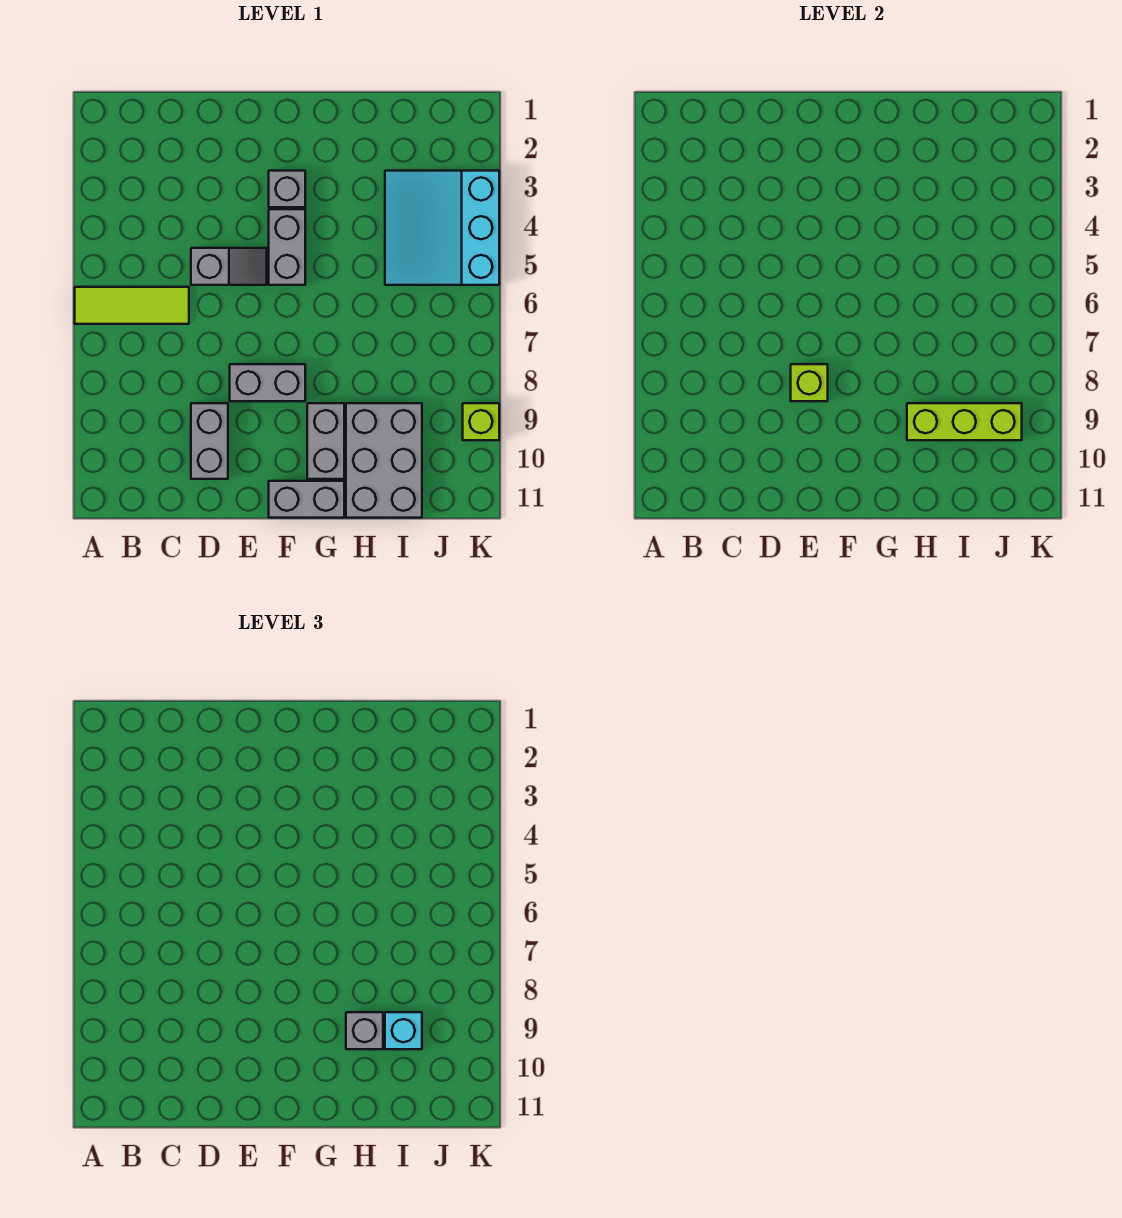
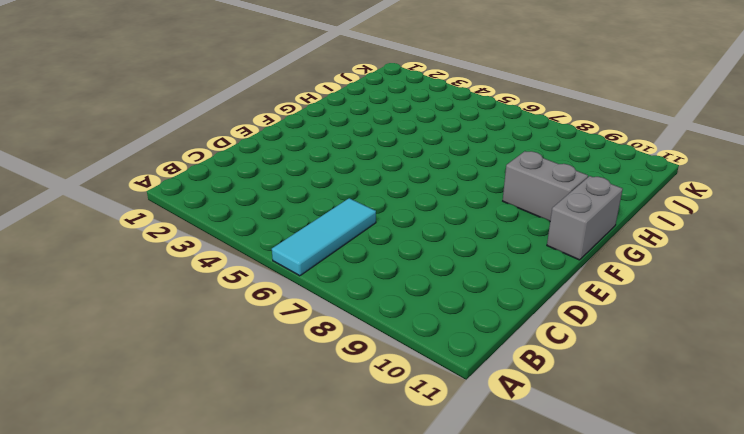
cyan 1x3 tile [272,198,376,276] -> lime 1x3 tile [75,287,189,324]
none -> grey 1x2 slope [191,248,267,285]
none -> grey 1x2 brick [191,403,228,479]
none -> grey 1x2 brick [230,364,305,401]

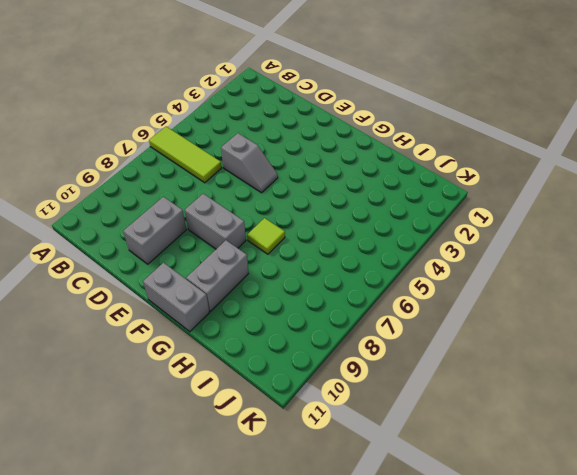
lime 1x1 tile [247,218,285,254] -> none
none -> grey 1x1 brick [269,171,305,207]
none -> grey 1x2 brick [269,209,305,285]
none -> grey 2x3 brick [346,403,422,518]

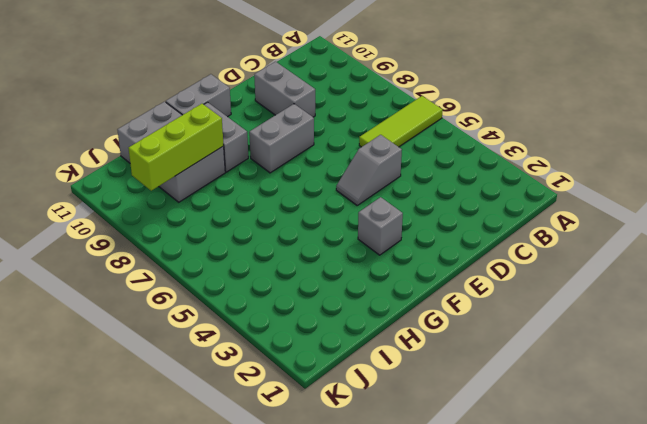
none -> grey 1x2 brick [269,209,305,285]
none -> cyan 3x3 slope [385,171,499,285]
none -> lime 1x1 brick [463,403,499,440]

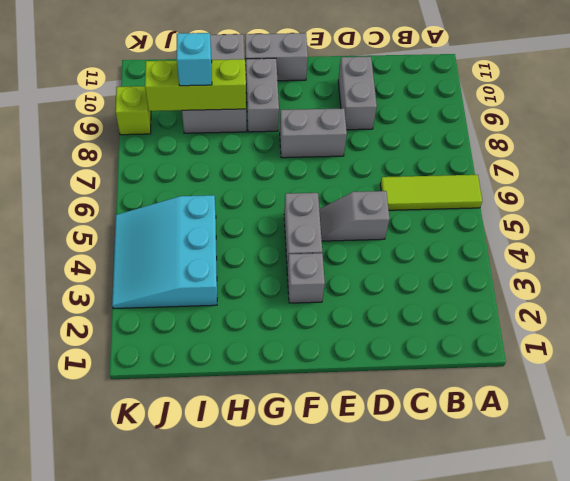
cyan 3x3 slope [112,195,217,308] -> cyan 3x3 slope turned to [385,171,499,285]
none -> lime 1x1 brick [791,364,828,401]
none -> grey 1x1 brick [346,1012,383,1049]

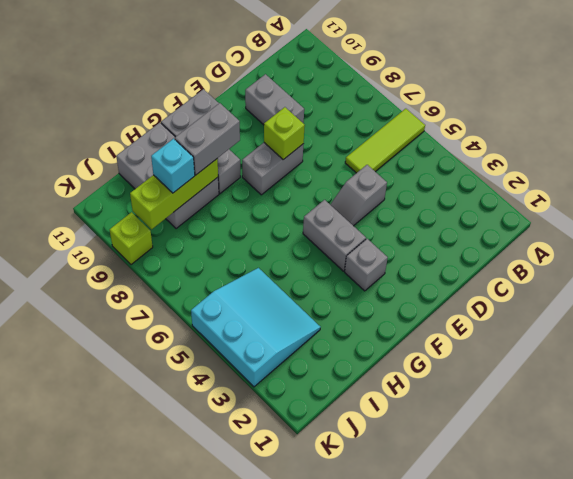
grey 1x2 brick [175,103,240,175] -> grey 1x1 brick [346,1012,383,1049]

